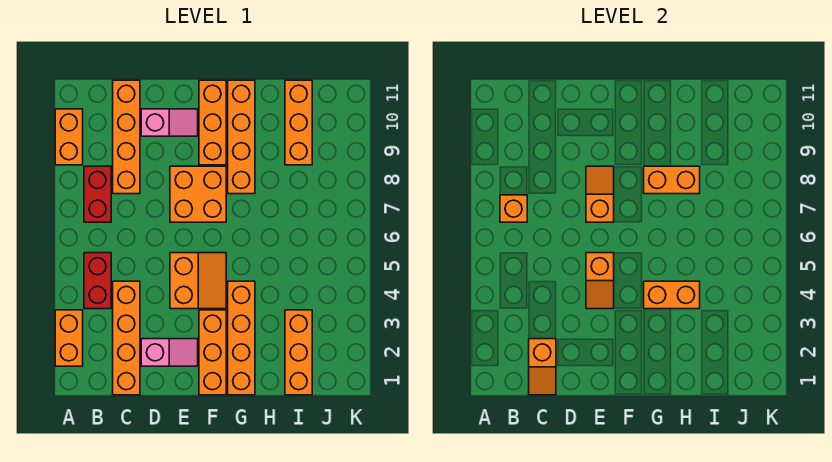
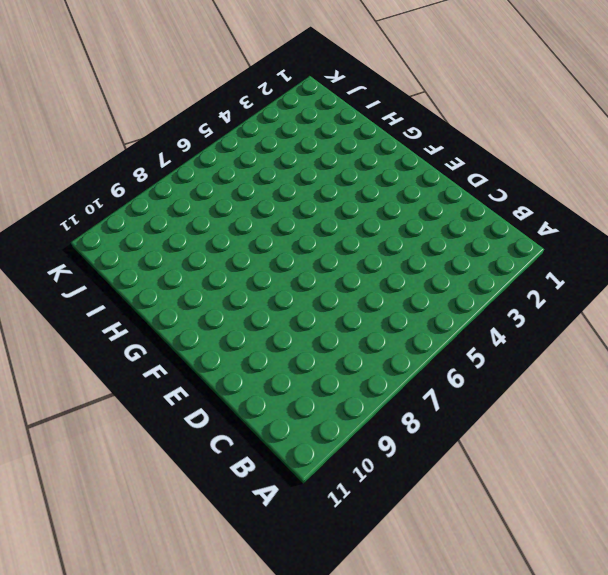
none -> orange 1x2 brick [55,310,83,366]
none -> orange 1x2 brick [55,109,83,165]
none -> red 1x2 brick [84,253,111,309]

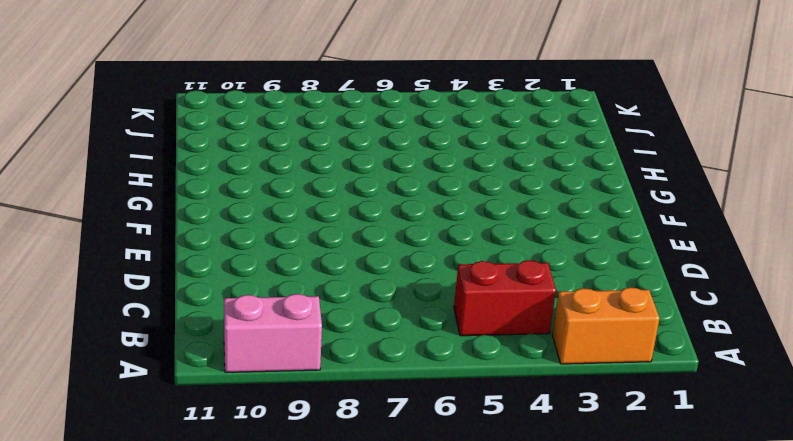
pink 1x2 brick [224,294,322,372] -> orange 1x2 brick [55,109,83,165]
none -> red 1x2 brick [84,166,111,222]
none -> orange 1x4 brick [113,281,140,395]
none -> orange 1x4 brick [113,80,140,194]

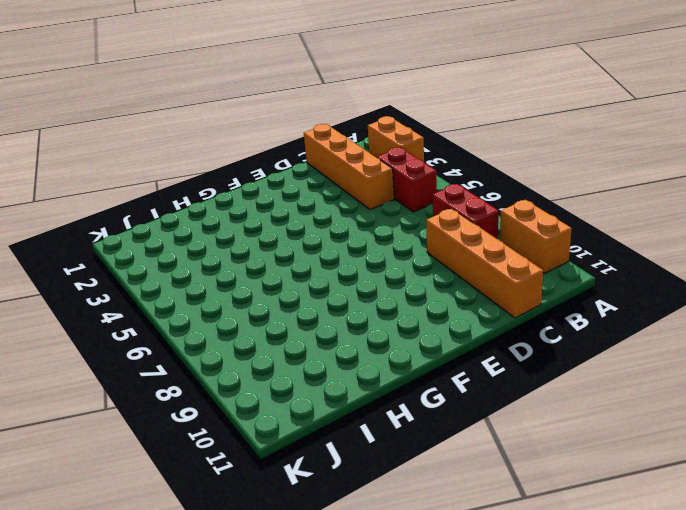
none -> pink 1x2 slope [141,339,198,366]
none -> pink 1x2 slope [141,109,198,136]
none -> orange 2x2 slope [170,253,226,309]

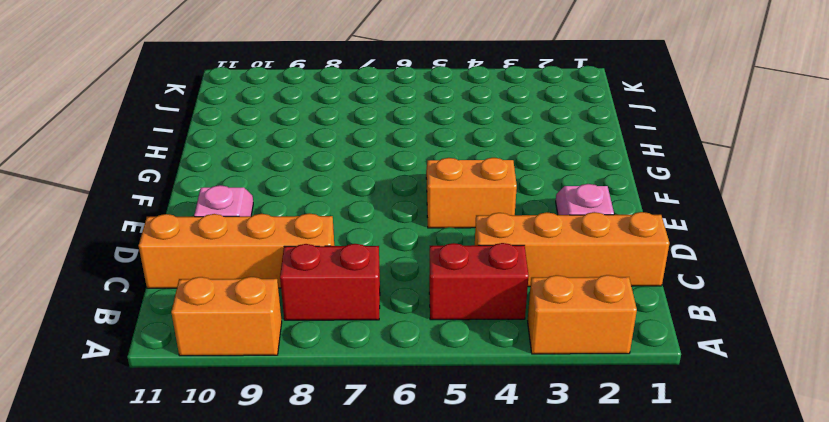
none -> orange 2x2 brick [170,166,226,222]
none -> orange 1x3 brick [199,310,226,395]
none -> orange 1x3 brick [199,80,226,165]

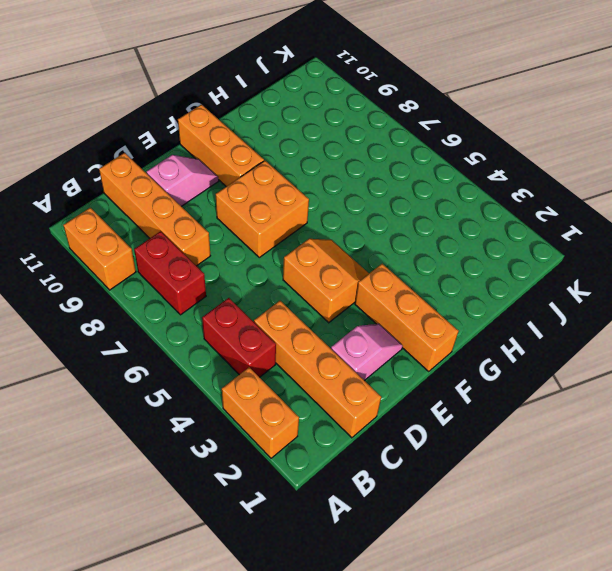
none -> orange 1x4 brick [228,281,255,395]
none -> orange 1x4 brick [228,80,255,194]
none -> orange 1x3 brick [285,310,312,395]

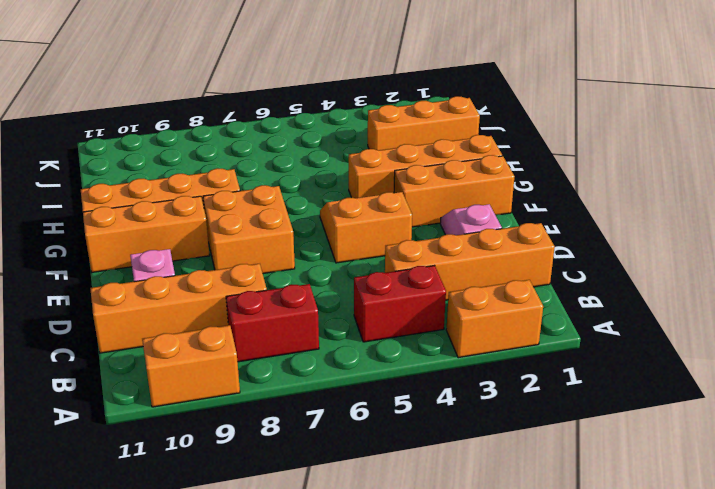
none -> orange 1x3 brick [285,80,312,165]
none -> orange 1x1 brick [500,195,527,222]
none -> orange 1x2 slope [529,339,556,395]

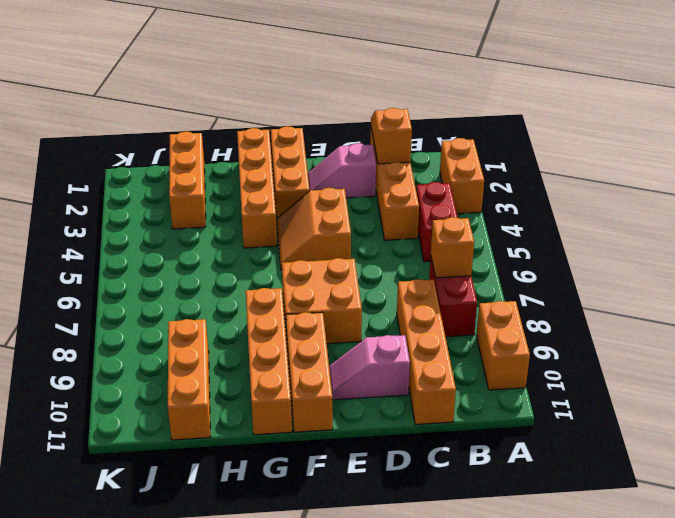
none -> orange 1x2 slope [586,253,614,309]
none -> orange 1x2 slope [586,166,614,222]
none -> orange 1x2 brick [644,281,700,309]

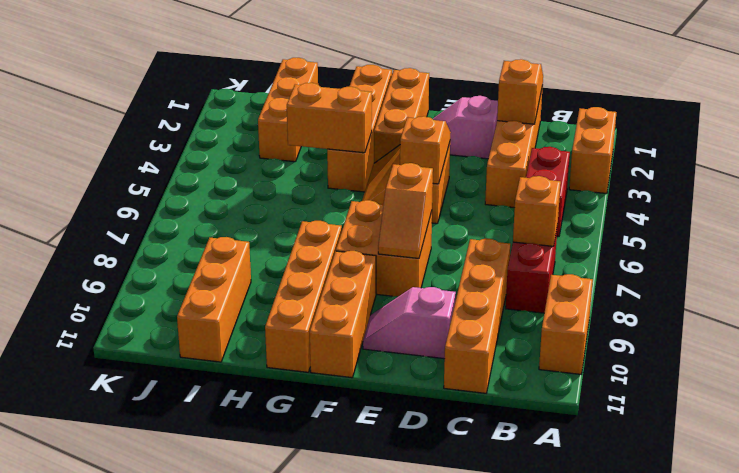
none -> orange 1x2 brick [644,166,700,194]

